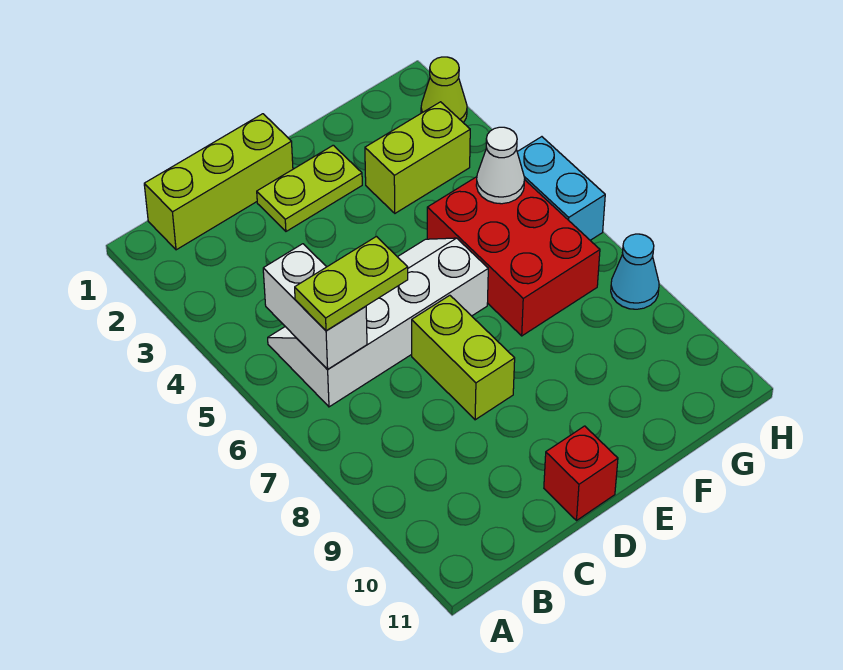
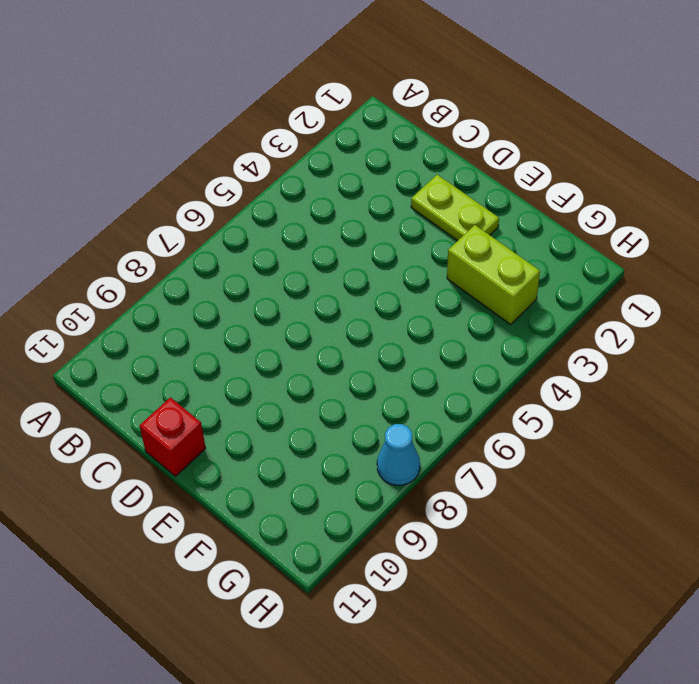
none -> lime 1x3 brick [144,114,293,250]
none -> white 2x4 slope [268,238,488,407]
none -> lime 1x2 brick [412,295,515,420]

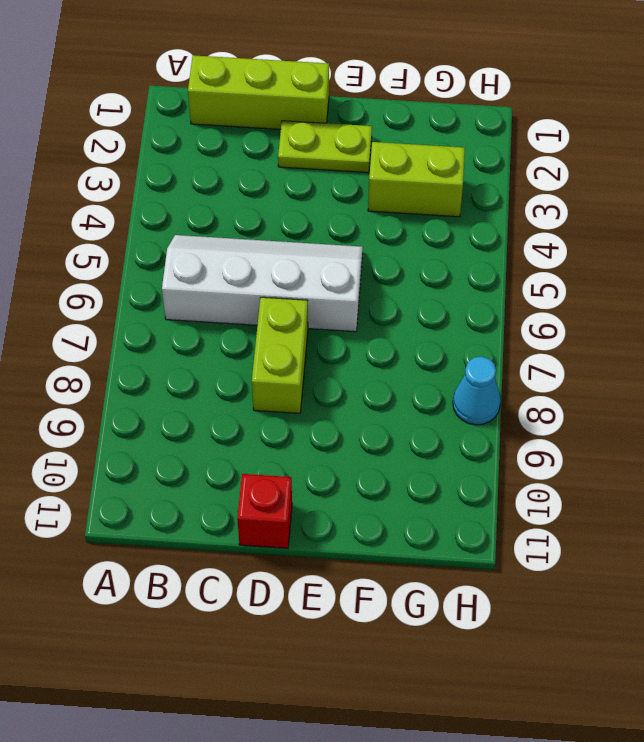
none -> red 2x3 brick [427,177,600,336]
none -> lime 1x1 cone [421,57,467,123]
none -> cyan 1x2 brick [517,137,605,240]

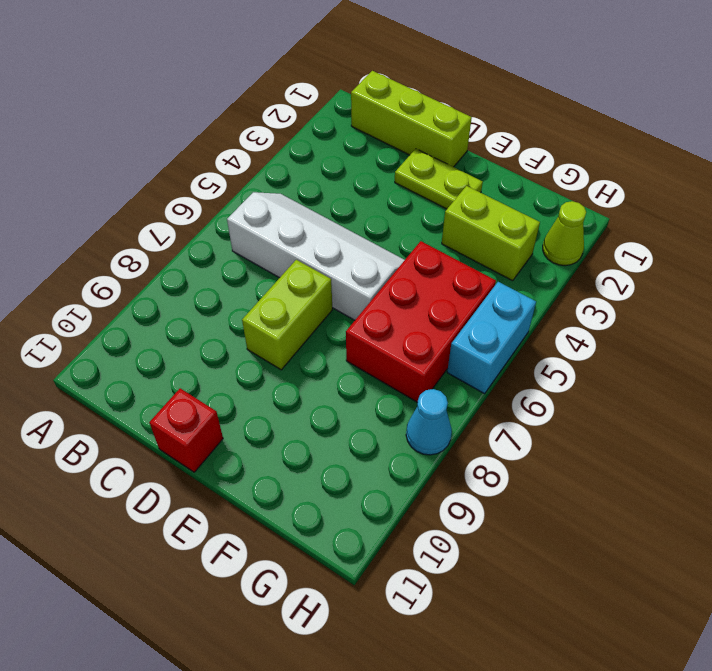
none -> white 1x2 brick [263,244,367,369]
none -> white 1x1 cone [476,127,525,204]
none -> lime 1x2 plate [295,237,408,331]

